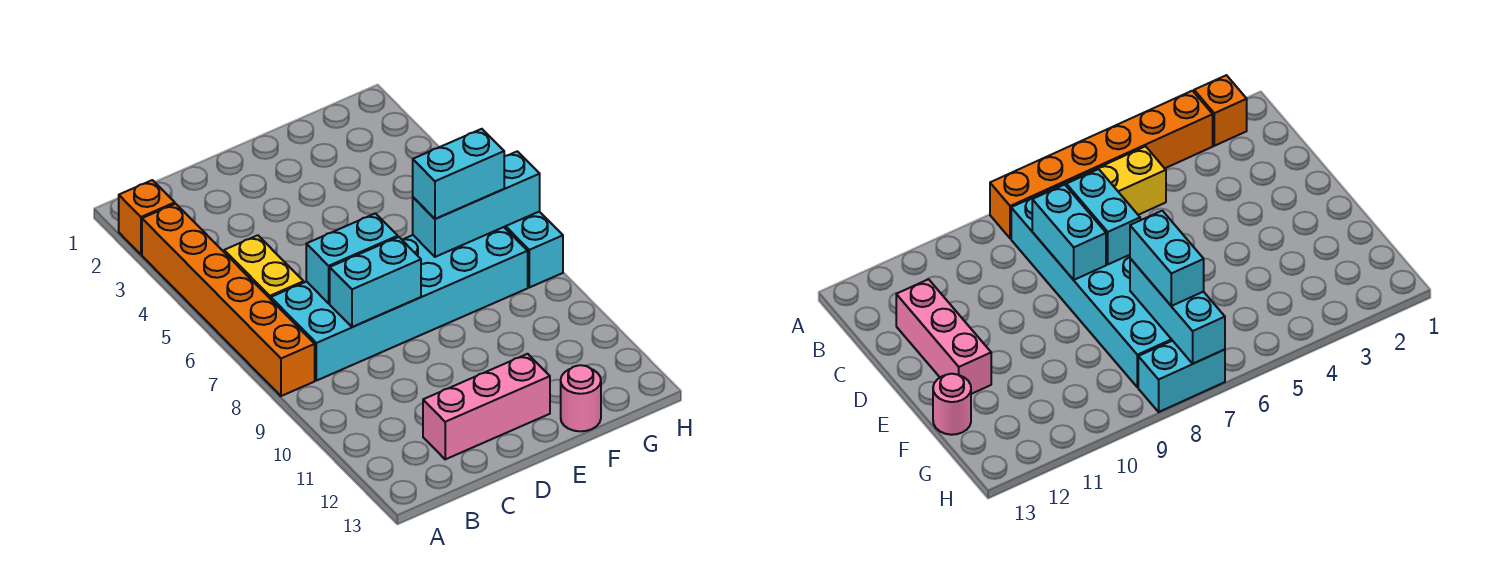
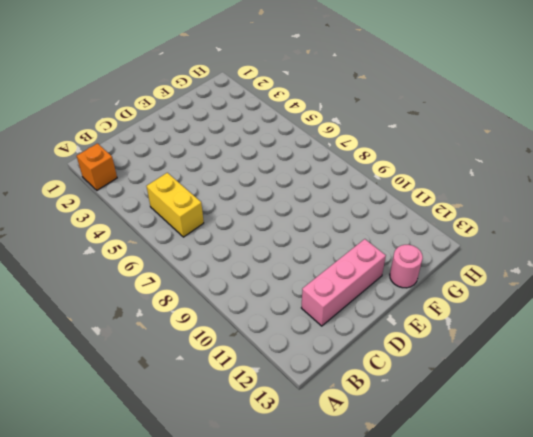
none -> orange 1x6 brick [142,204,315,396]
none -> cyan 2x6 brick [271,227,528,381]

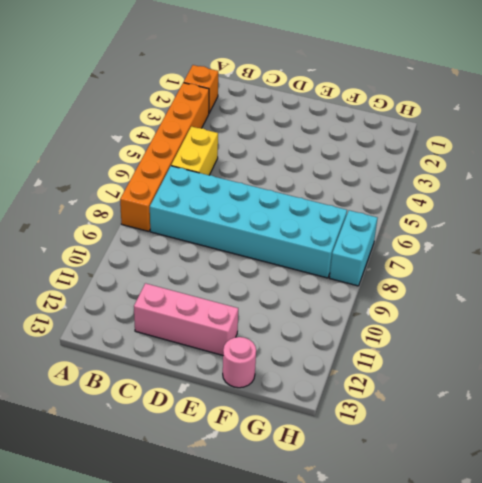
none -> cyan 1x2 brick [306,213,398,303]
none -> cyan 1x2 brick [330,237,421,327]

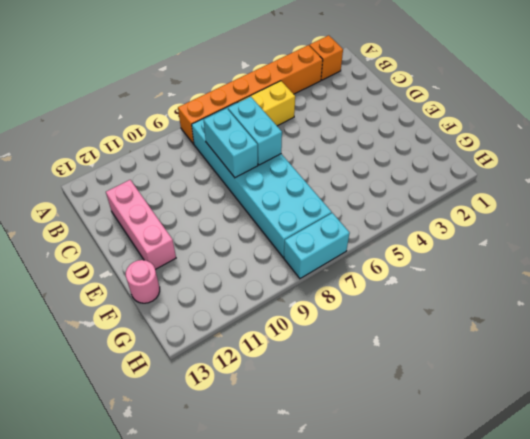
none -> cyan 1x3 brick [413,151,540,257]
none -> cyan 1x2 brick [413,129,504,219]

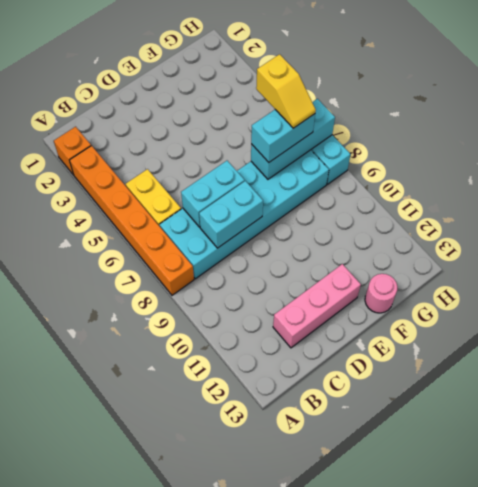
yellow 1x2 slope [256,54,316,128] -> none

